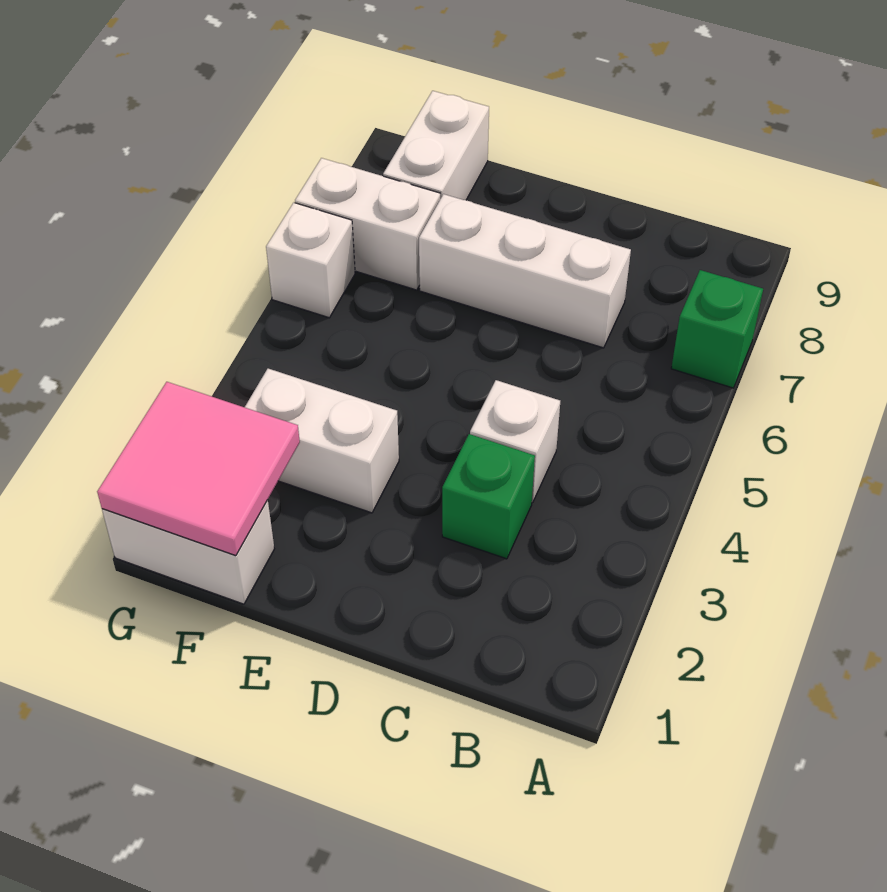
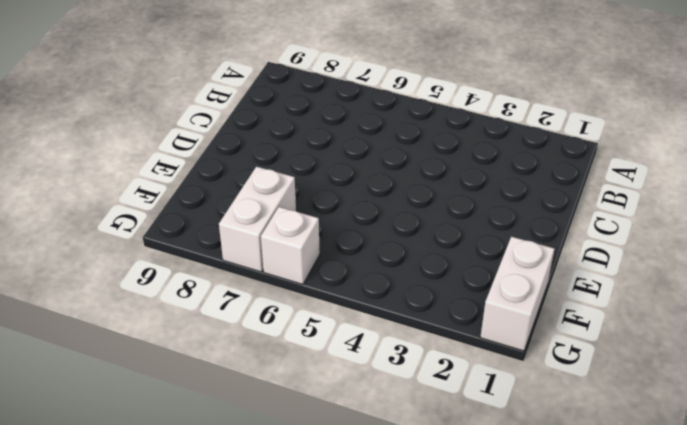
none -> green 1x1 brick [671,270,763,388]
none -> green 1x1 brick [442,434,535,559]

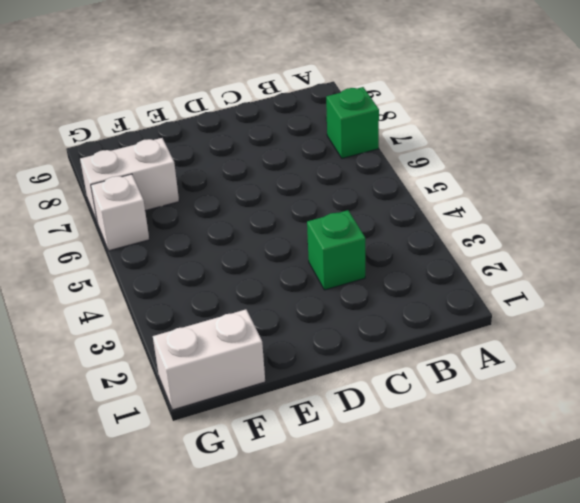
none -> white 1x1 brick [470,380,560,503]
none -> white 1x3 brick [419,194,631,348]

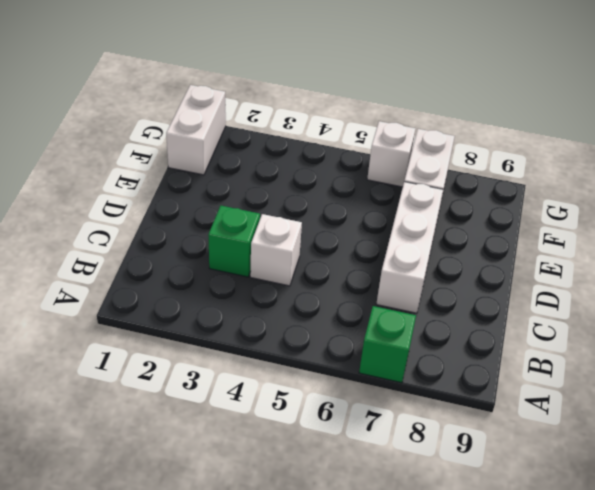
none -> white 1x2 brick [245,369,399,513]
none -> white 1x2 brick [383,91,489,200]

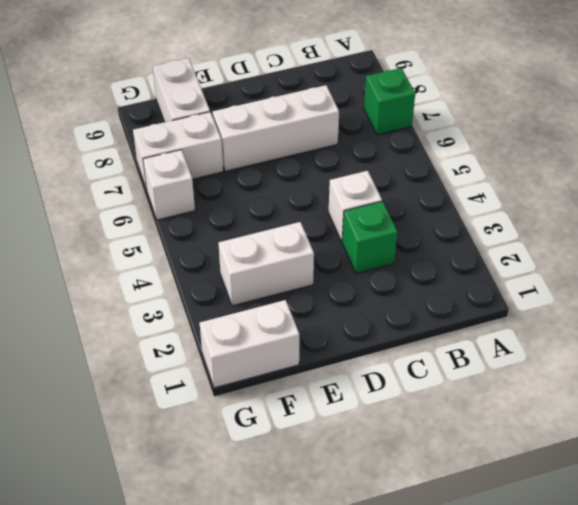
none -> pink 2x2 tile [97,382,300,556]

